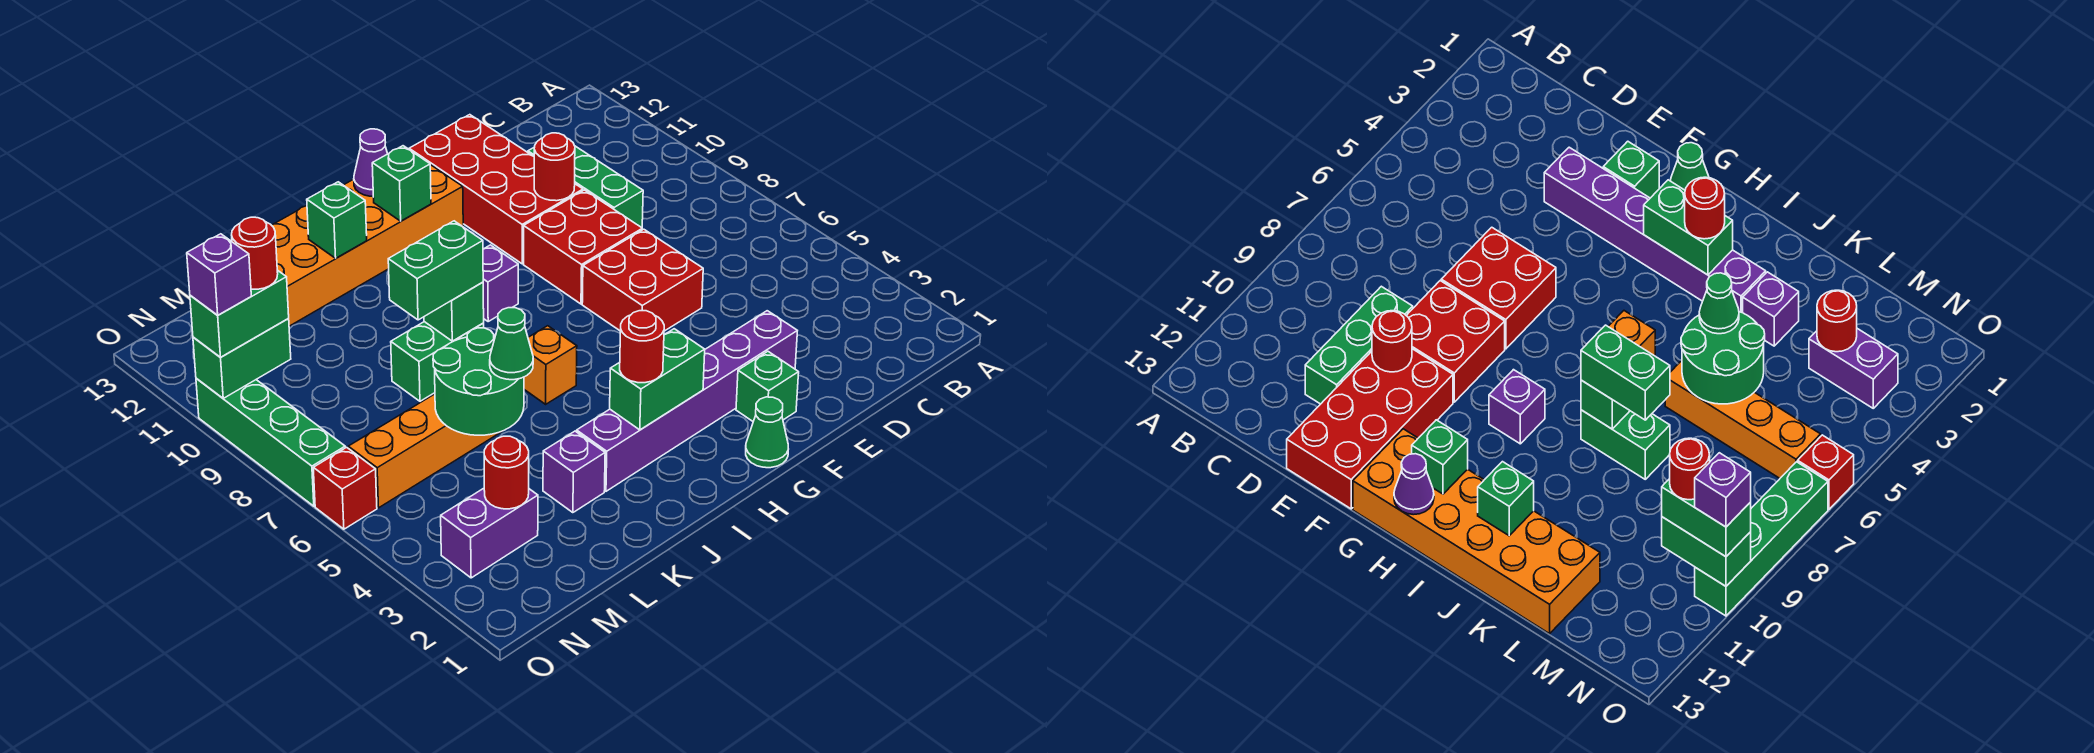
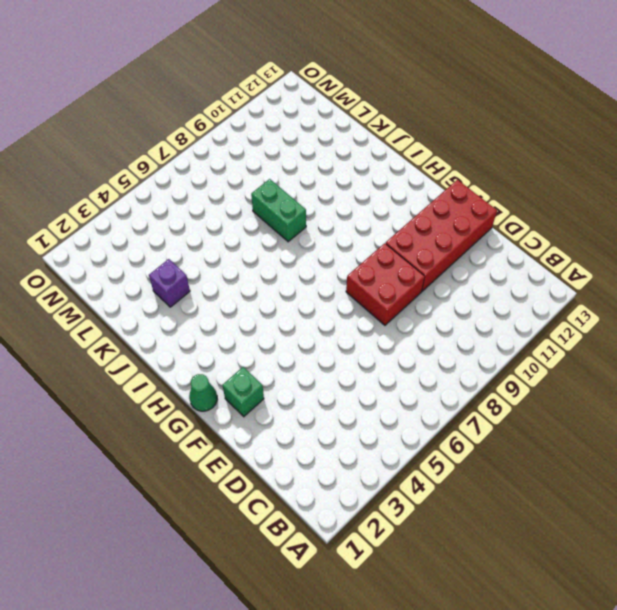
none -> green 1x3 brick [528,146,643,228]
none -> purple 1x6 brick [577,311,797,491]
none -> red 2x2 brick [582,229,703,331]
none -> orange 2x6 brick [272,165,463,326]

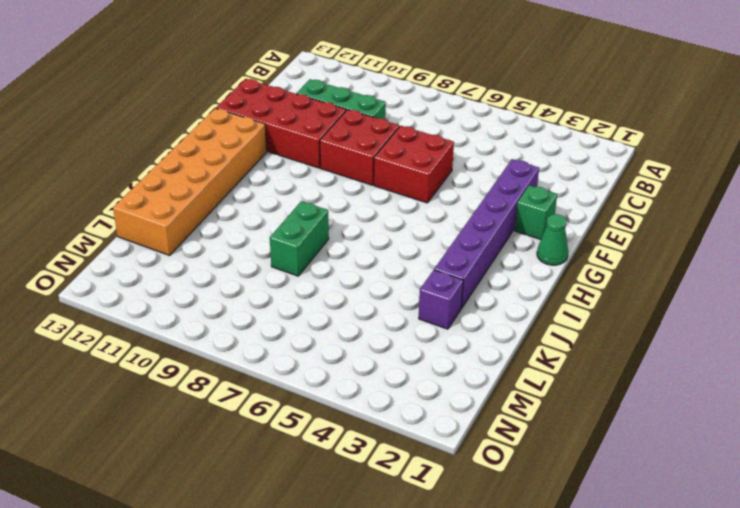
none -> purple 1x1 brick [483,245,518,321]
none -> orange 1x1 brick [524,326,577,404]
none -> orange 1x4 brick [348,394,502,508]
none -> purple 1x2 brick [441,488,538,578]

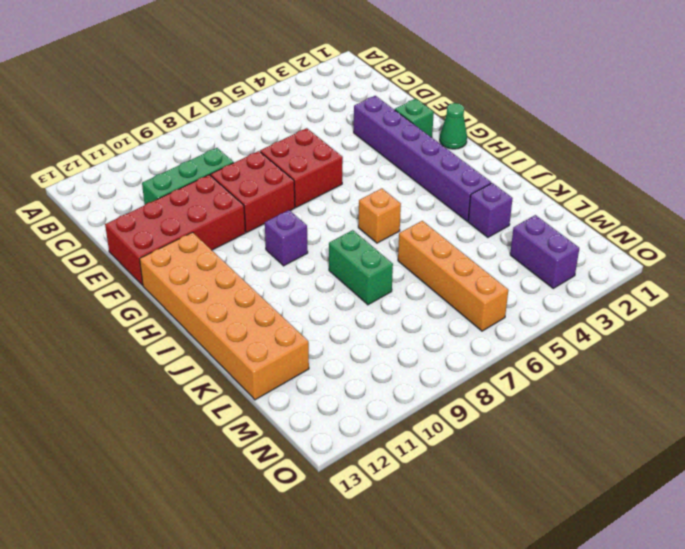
none -> red 1x1 brick [313,447,377,529]
none -> green 1x4 brick [196,378,345,506]
none -> red 1x1 round brick [534,133,575,201]
none -> green 1x2 brick [610,329,705,430]

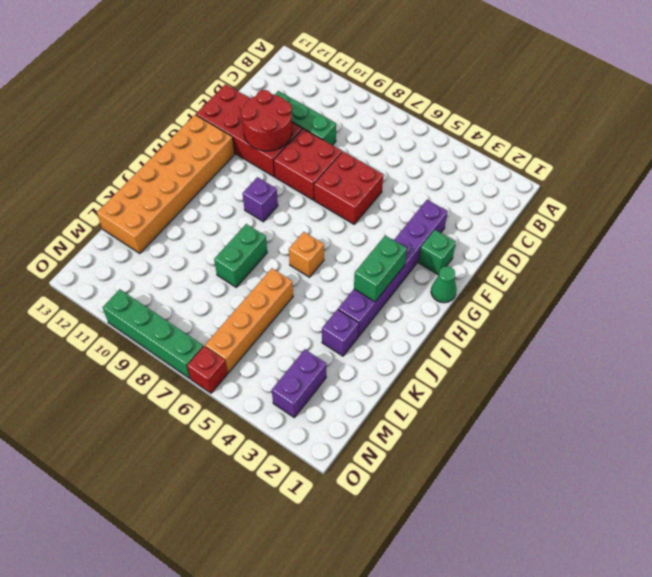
red 2x2 round brick [241,90,292,151] -> red 1x1 round brick [534,133,575,201]
none -> green 1x1 brick [372,146,431,221]
none -> purple 1x1 cone [354,129,388,196]
none -> green 1x1 brick [424,282,484,341]
none -> green 1x1 brick [307,182,367,258]

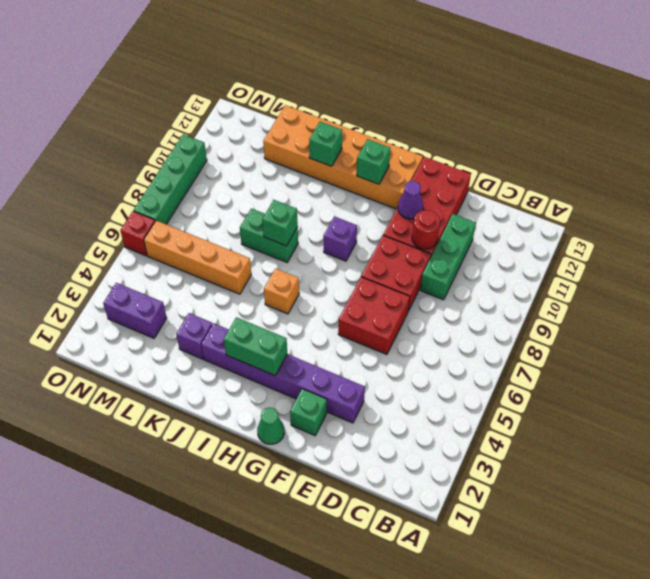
purple 1x1 cone [398,181,423,219] -> purple 1x1 cone moved to [354,129,388,196]
none -> green 2x2 round brick [433,328,524,435]
none -> red 1x1 round brick [484,436,529,509]
none -> green 1x2 brick [193,318,291,398]
none -> red 1x1 round brick [620,311,664,383]

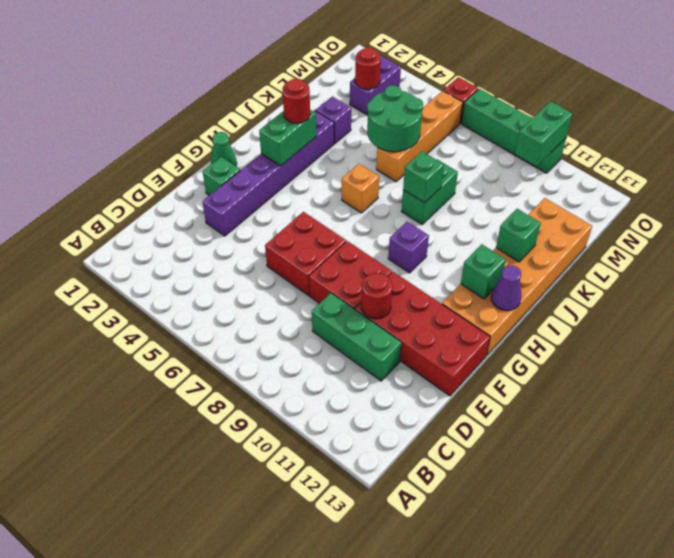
none -> green 1x2 brick [388,221,483,320]
none -> green 1x1 cone [490,308,533,380]
none -> green 1x2 brick [190,270,289,357]
none -> red 1x1 round brick [232,217,278,289]

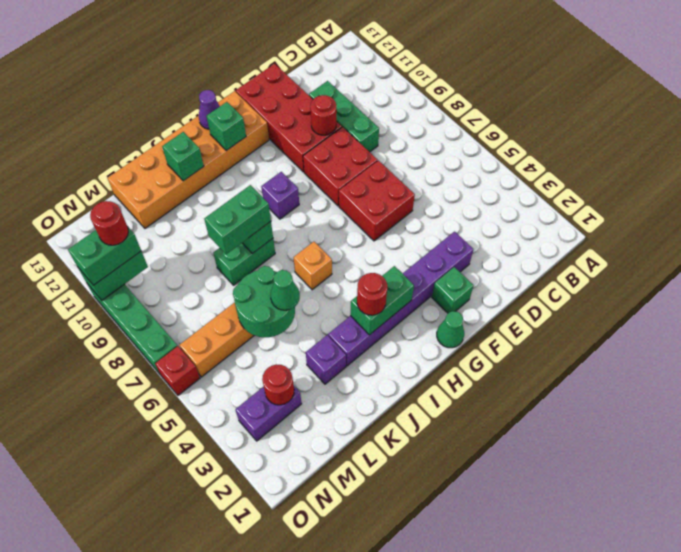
none -> purple 1x1 brick [187,234,251,315]

